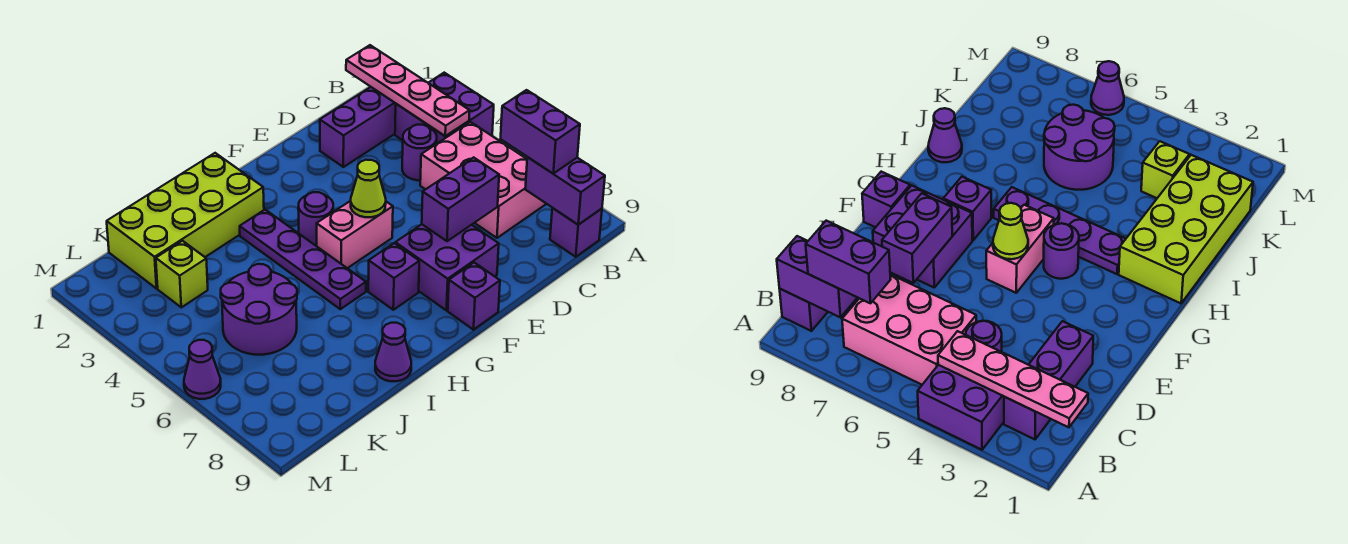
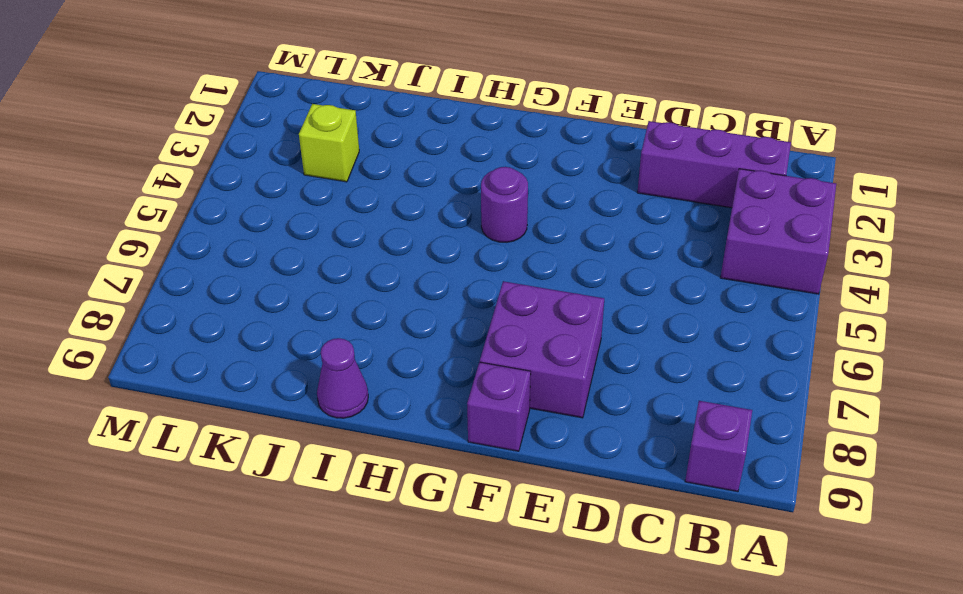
none -> pink 2x3 brick [420,122,546,238]
none -> purple 1x1 round brick [402,125,437,180]
none -> pink 1x2 brick [317,201,393,268]

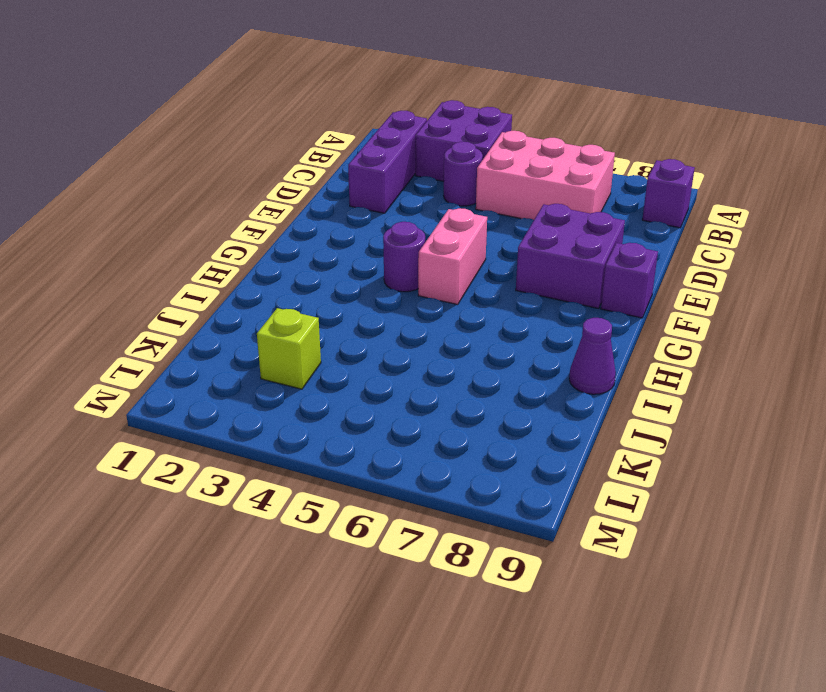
none -> purple 1x1 brick [368,243,419,310]
none -> lime 2x4 brick [107,153,264,289]
none -> purple 1x4 plate [240,210,366,309]

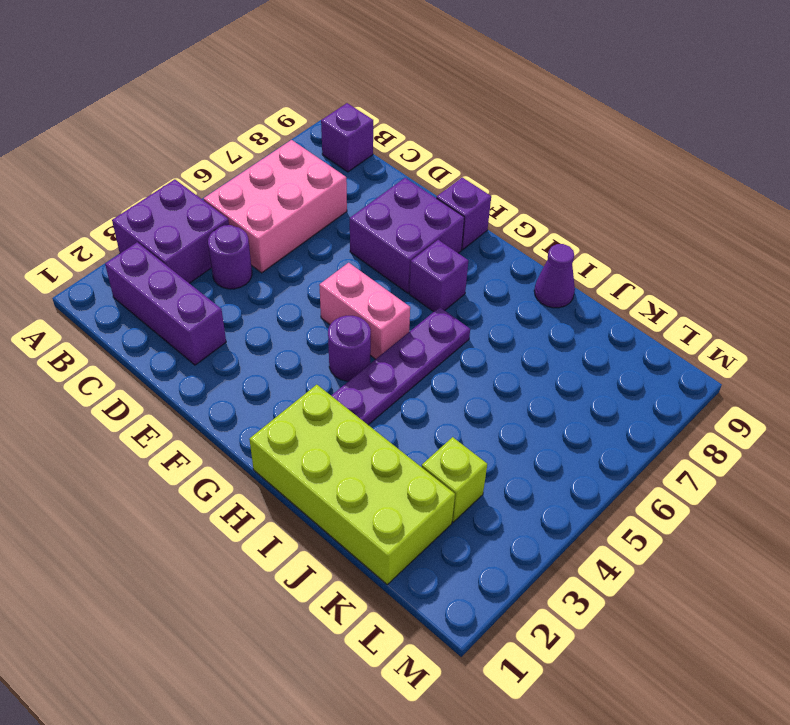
none -> purple 2x2 round brick [221,264,297,355]
none -> purple 1x1 cone [184,340,221,399]
none -> pink 1x4 plate [346,45,470,136]

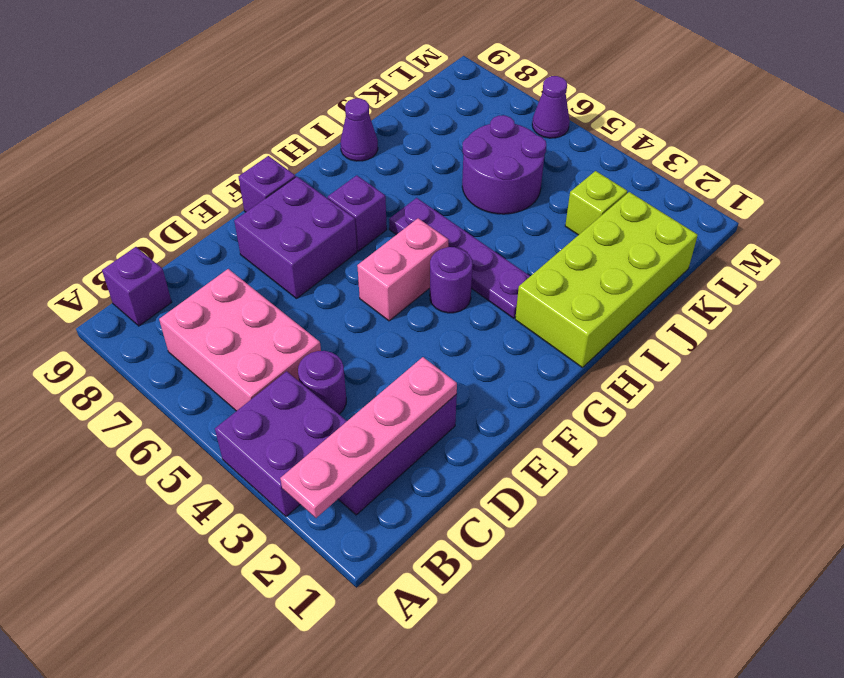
pink 1x4 plate [280,357,457,518] -> pink 1x4 plate turned to [346,45,470,136]
none -> purple 1x2 brick [525,157,605,225]
none -> purple 1x2 brick [422,157,499,241]
none -> lime 1x1 cone [351,160,386,217]

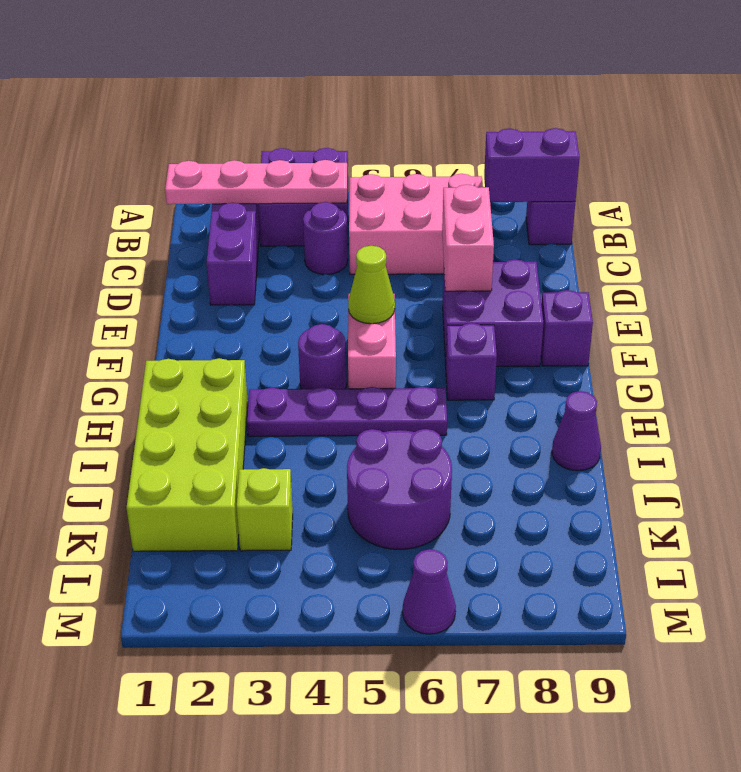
pink 1x2 brick [442,185,494,291] -> purple 1x2 brick [422,157,499,241]
none -> purple 1x2 brick [501,90,580,173]

